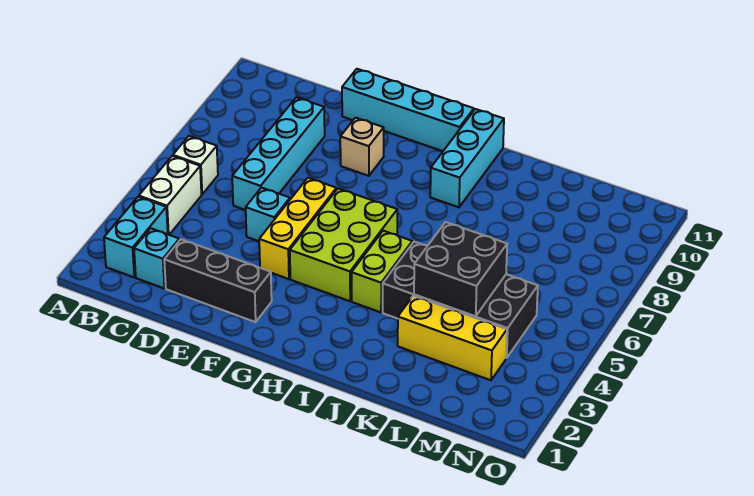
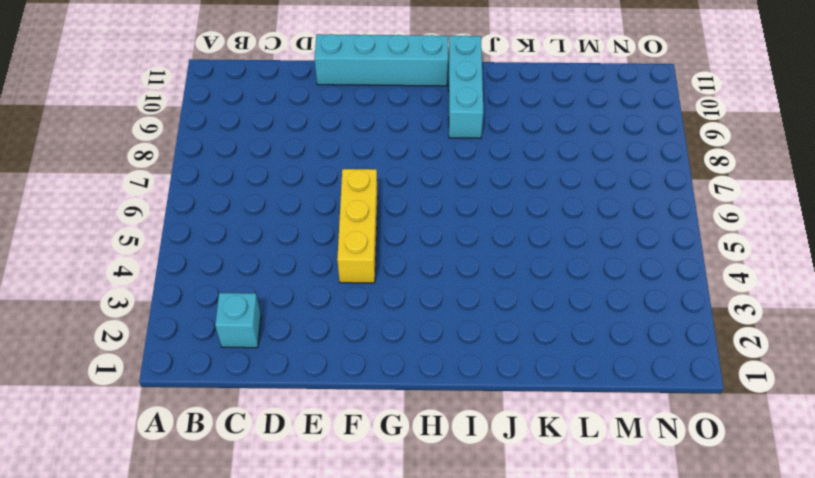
none -> cyan 1x2 brick [104,197,168,277]
none -> white 1x2 brick [139,156,201,235]
none -> white 1x1 brick [173,136,218,194]

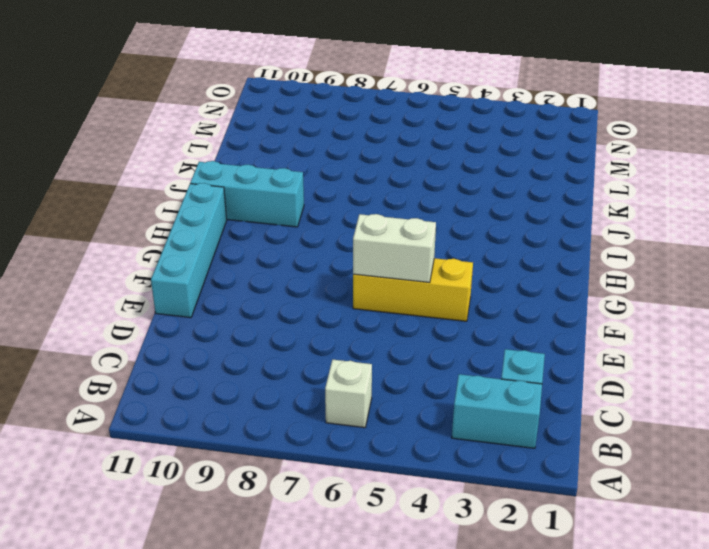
white 1x2 brick [353,214,436,283] -> white 1x2 brick moved to [139,156,201,235]
none -> black 1x3 brick [164,239,272,322]
none -> cyan 1x4 brick [232,97,325,210]
none -> cyan 1x1 brick [246,188,290,241]

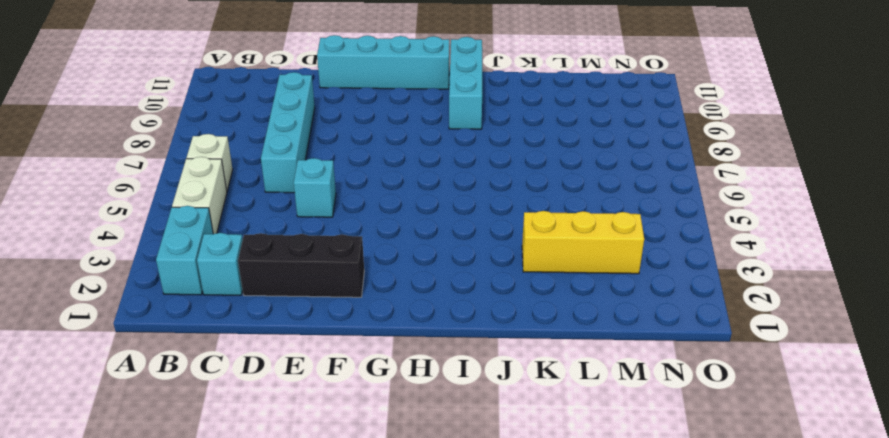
none -> yellow 1x3 brick [259,178,336,279]
none -> tan 1x1 brick [340,118,384,176]
none -> lime 2x3 brick [290,188,397,301]

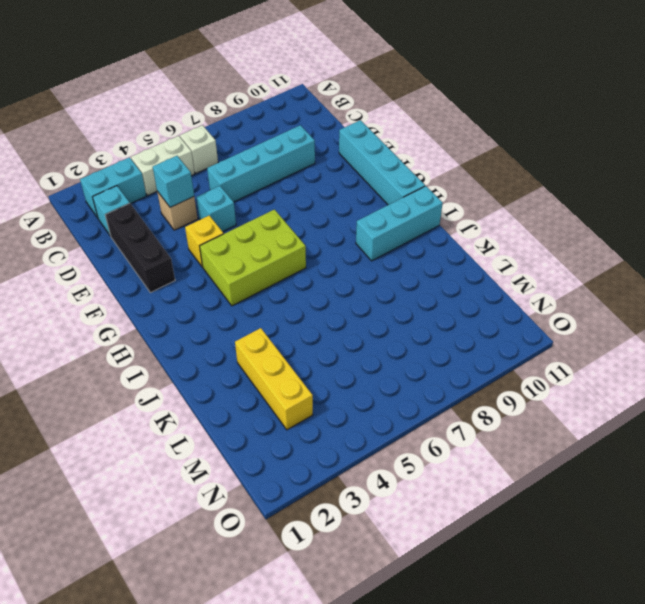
tan 1x1 brick [157,191,198,230] -> tan 1x1 brick moved to [340,118,384,176]
cyan 1x1 brick [153,156,194,208] -> none
yellow 1x1 brick [185,216,224,267] -> yellow 1x3 brick [259,178,336,279]
none -> lime 1x2 brick [352,231,412,312]
none -> black 2x4 brick [383,242,538,358]
none -> black 2x2 brick [414,222,507,316]

